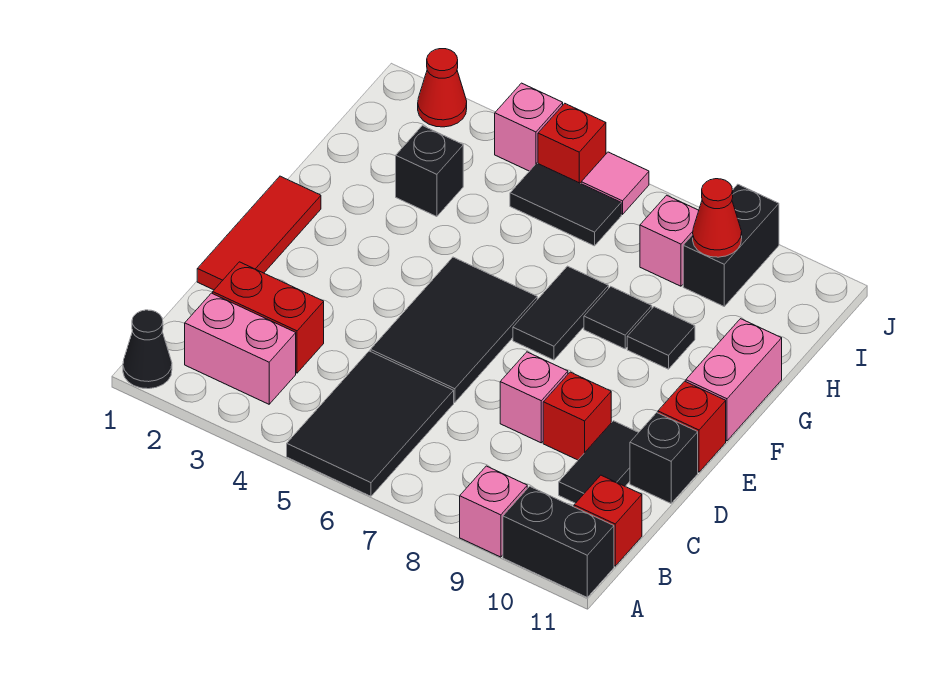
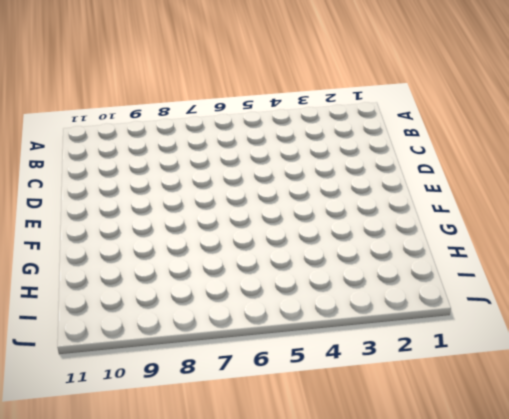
none -> black 1x1 cone [123,310,172,389]
none -> black 2x3 tile [287,351,454,496]
none -> pink 1x1 brick [460,466,527,557]

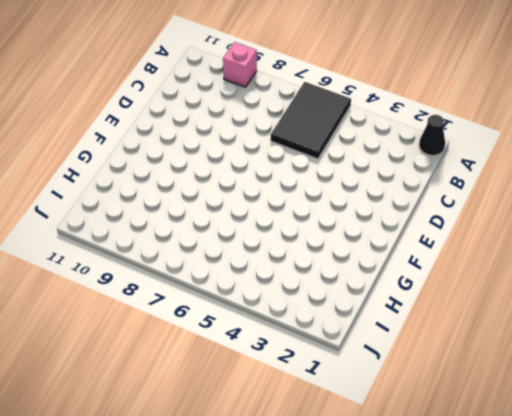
none -> black 1x2 brick [503,486,614,597]
none -> pink 1x2 brick [185,293,296,404]
none -> red 1x1 brick [574,475,642,566]

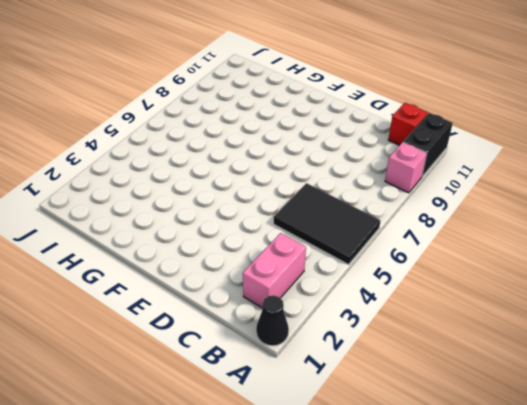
none -> red 1x2 brick [213,262,324,373]
none -> black 1x2 tile [559,421,639,503]
none -> red 1x3 tile [197,176,321,290]

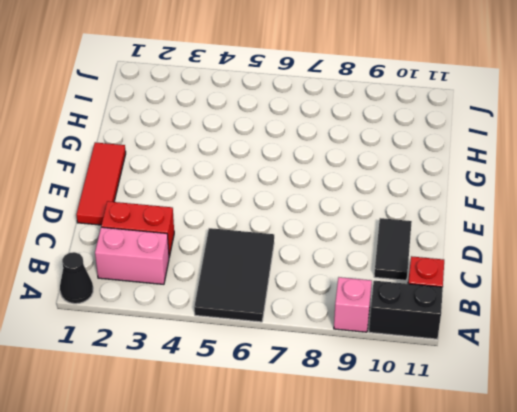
none -> black 2x3 tile [370,257,537,402]
none -> pink 1x1 brick [500,352,568,443]
none -> red 1x1 brick [543,372,611,460]

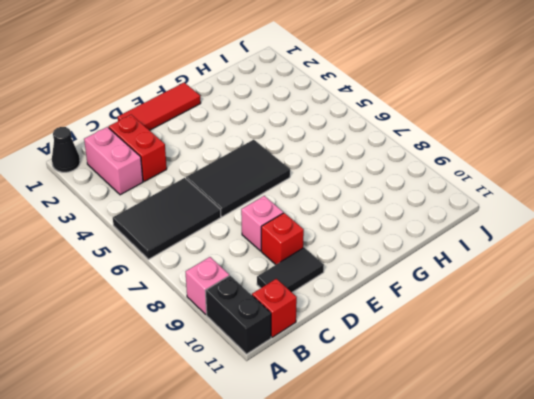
none -> black 1x1 brick [630,413,698,503]
none -> red 1x1 brick [658,381,726,472]
none -> black 1x2 tile [513,266,609,360]

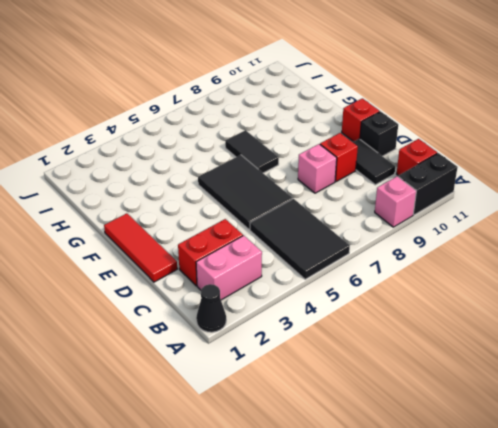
none -> pink 1x2 brick [686,319,782,441]
none -> black 1x1 tile [584,287,652,349]
none -> black 1x1 tile [627,307,695,369]

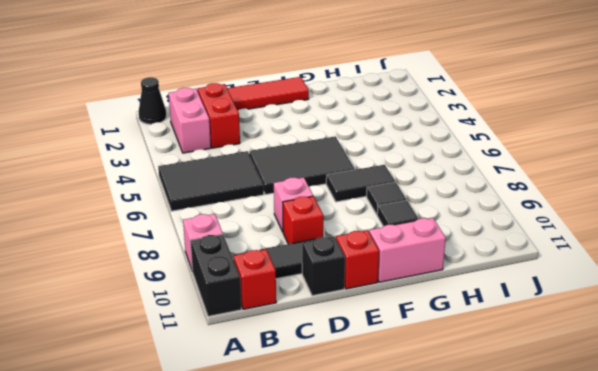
none -> black 1x1 brick [396,126,463,217]
none -> black 1x2 tile [510,163,621,246]
none -> pink 1x1 brick [640,195,699,286]

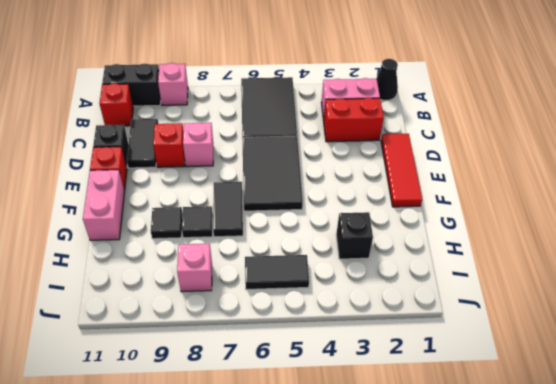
none -> black 1x2 brick [683,184,779,306]
none -> red 1x1 cone [418,49,467,127]
none -> pink 1x1 brick [495,83,563,171]

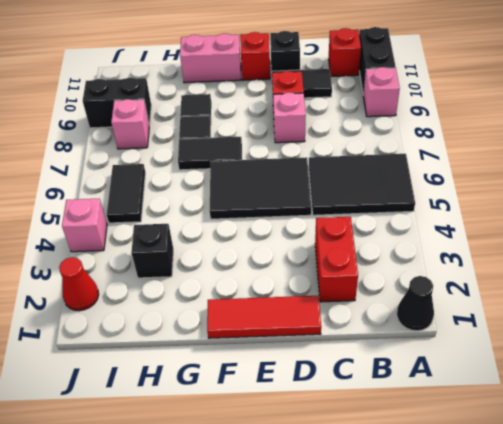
none -> pink 1x2 brick [185,293,296,404]
none -> red 1x1 brick [538,104,606,183]
none -> pink 1x1 tile [581,152,649,215]

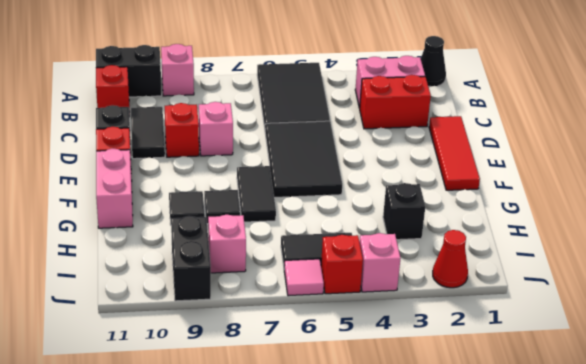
none -> red 1x1 cone [693,179,742,257]

